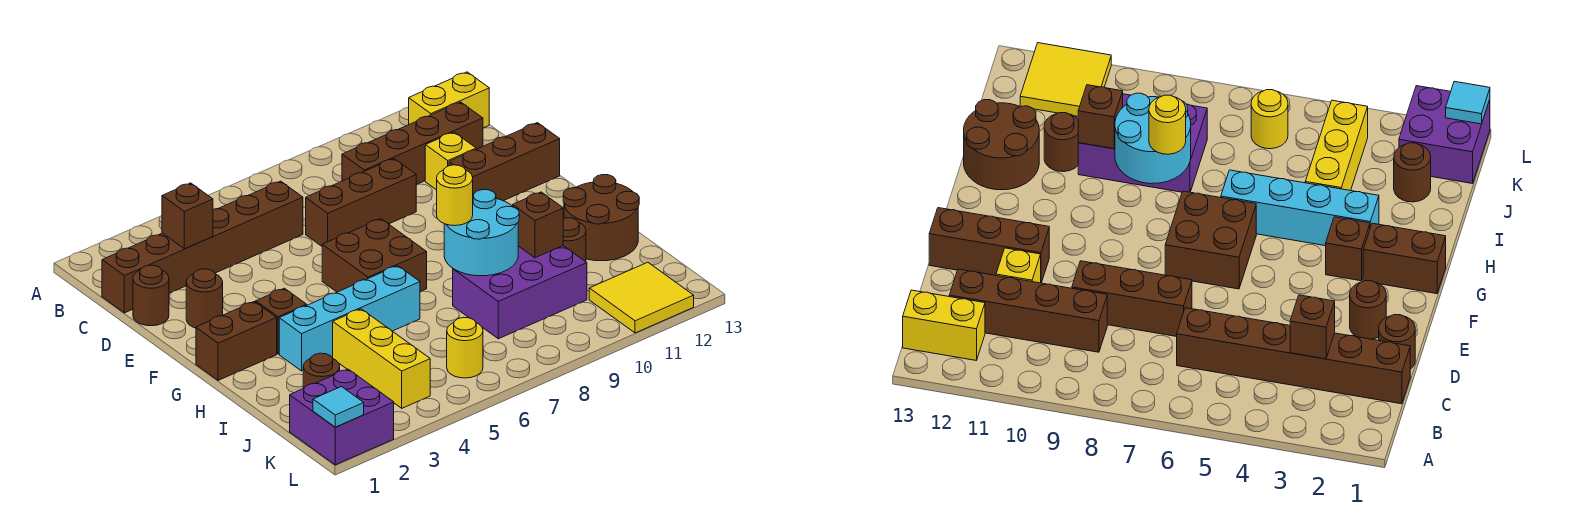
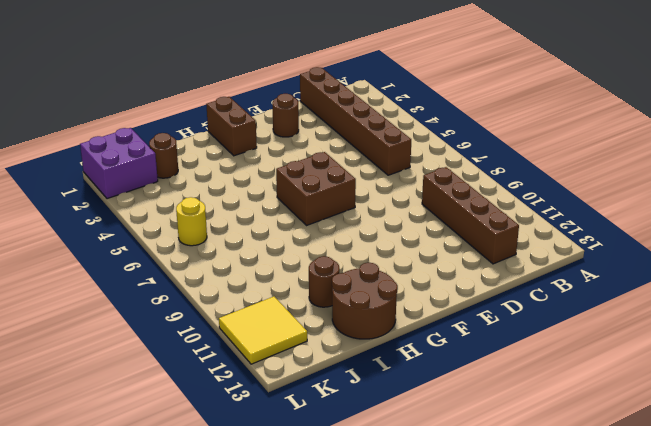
none -> yellow 1x2 brick [409,72,489,128]
none -> brown 1x1 round brick [133,265,169,326]
none -> brown 1x3 brick [306,159,416,246]

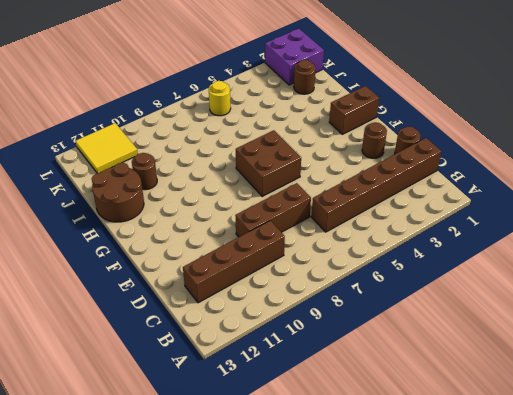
none -> yellow 1x2 brick [409,72,489,128]
none -> yellow 1x1 brick [425,132,476,190]
none -> brown 1x3 brick [449,123,560,201]

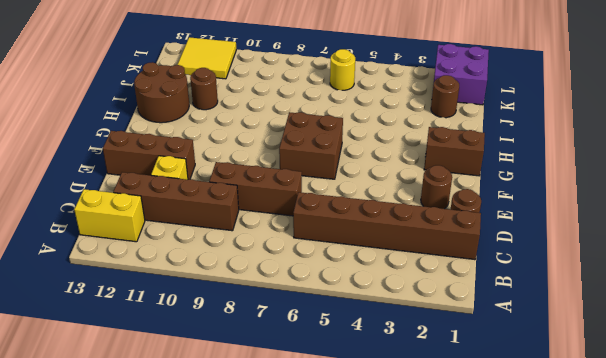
none -> brown 1x1 brick [256,288,307,354]
none -> cyan 1x4 brick [279,266,420,371]
none -> yellow 1x3 brick [333,309,430,408]

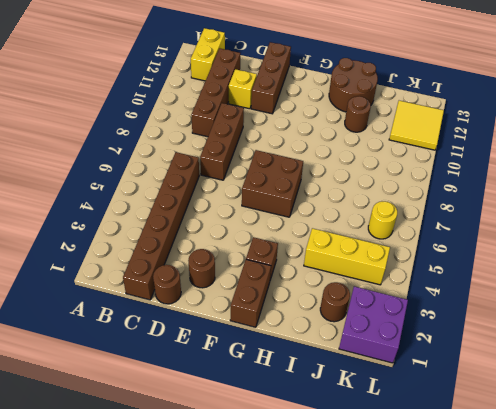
none -> cyan 1x4 brick [279,266,420,371]
none -> purple 2x3 brick [453,246,587,339]
none -> brown 1x1 brick [162,183,213,249]

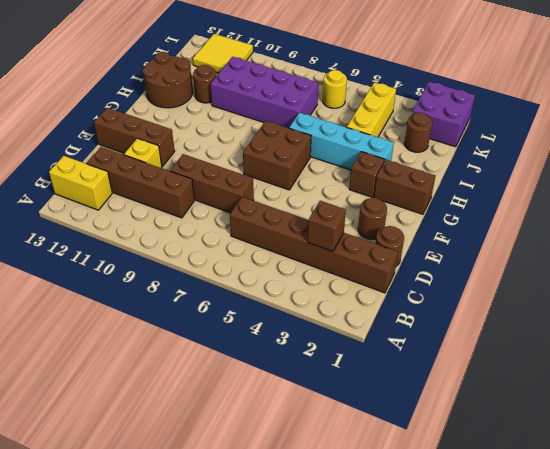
purple 2x4 brick [210,57,318,128] -> purple 2x3 brick [453,246,587,339]
none -> cyan 2x2 round brick [444,190,519,276]
none -> brown 1x1 brick [513,192,563,258]
none -> cyan 1x1 tile [313,387,364,427]

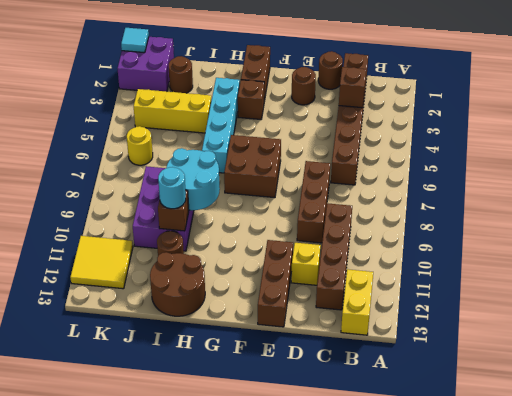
cyan 1x1 round brick [158,167,186,209] -> none
none -> yellow 1x1 round brick [437,165,473,226]

